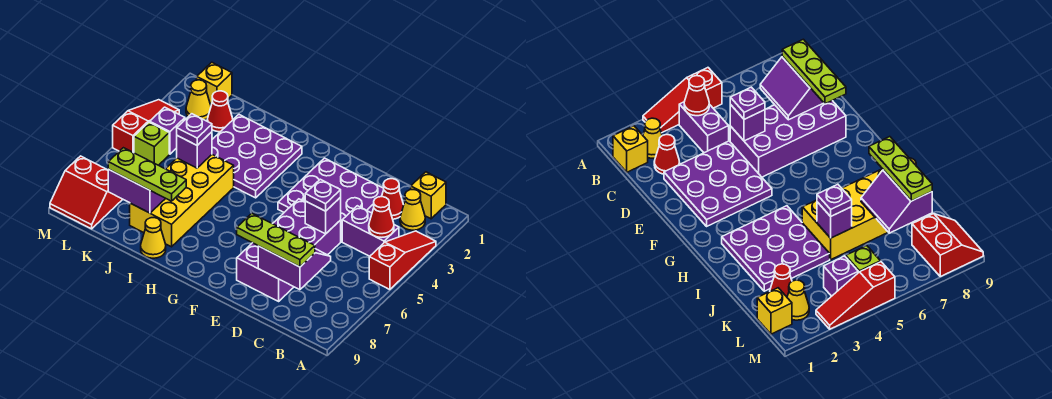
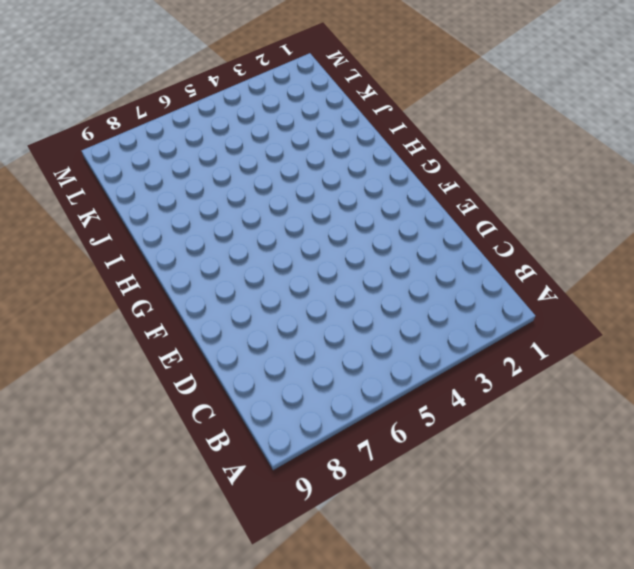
none -> red 1x3 slope [369,231,436,290]
none -> yellow 1x1 brick [411,172,446,219]
none -> yellow 1x1 cone [400,190,425,230]

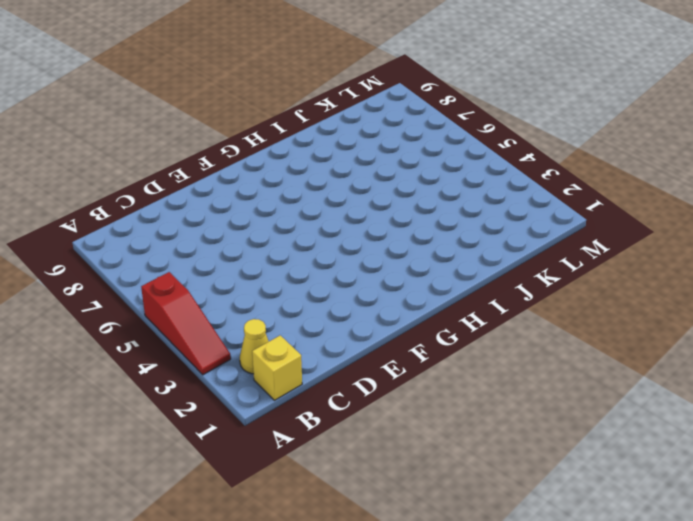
none -> purple 1x2 brick [342,206,399,256]
none -> red 1x1 cone [382,179,404,219]
none -> purple 3x3 plate [278,158,384,241]

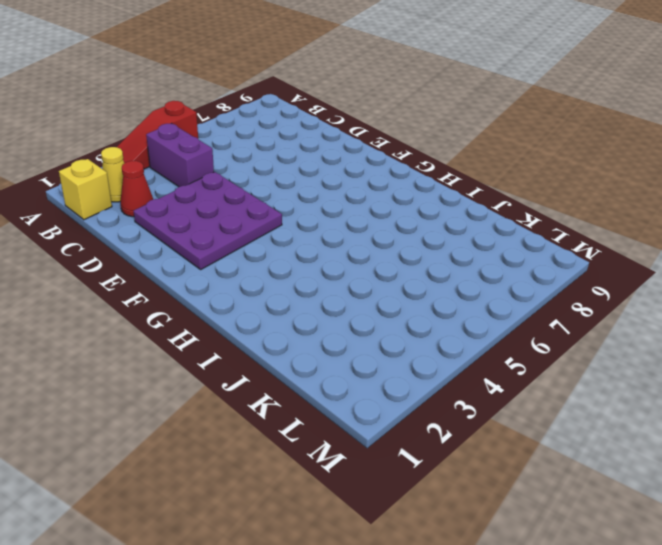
none -> purple 2x4 brick [237,199,341,301]
none -> purple 3x3 plate [212,115,302,198]
none -> yellow 2x4 brick [130,155,234,247]

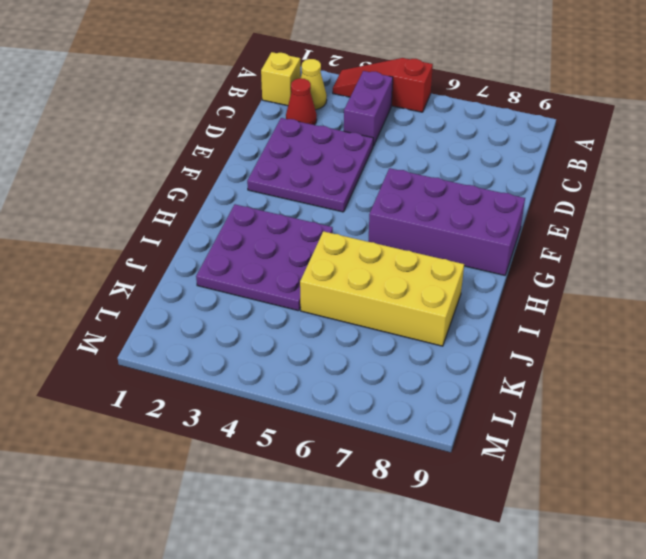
purple 2x4 brick [368,168,525,275] -> purple 2x4 brick moved to [237,199,341,301]
none -> yellow 1x1 cone [141,218,166,258]
none -> red 1x1 cone [207,91,233,132]
none -> yellow 1x1 brick [197,62,232,105]

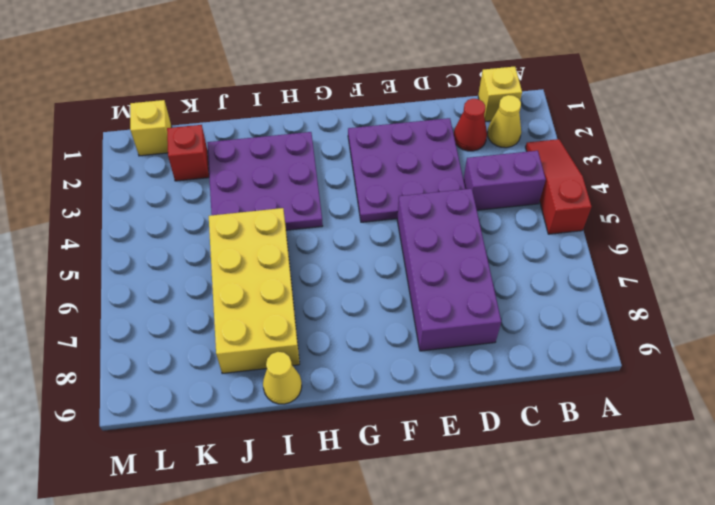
red 1x1 brick [167,125,209,181] -> red 1x1 cone [207,91,233,132]
none -> yellow 1x1 cone [186,80,211,120]
none -> purple 1x1 brick [150,107,185,154]
none -> lime 1x1 brick [134,122,169,165]

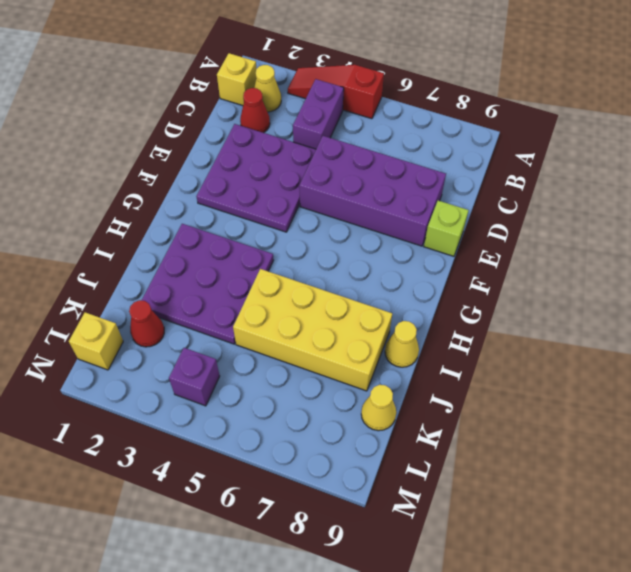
lime 1x1 brick [424,201,469,256] -> lime 1x1 brick moved to [134,122,169,165]
yellow 1x1 cone [361,385,396,431] -> yellow 1x1 cone moved to [186,80,211,120]
none -> red 2x2 slope [50,156,122,229]
none -> red 1x3 slope [113,100,179,153]
none -> red 1x1 cone [369,196,394,237]

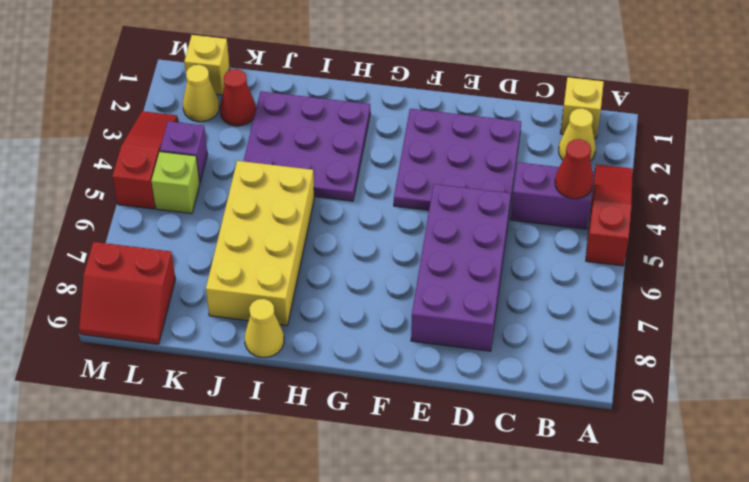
none -> red 1x1 cone [382,179,404,219]
none -> purple 2x2 slope [258,246,331,290]
none -> purple 1x1 brick [305,197,341,234]

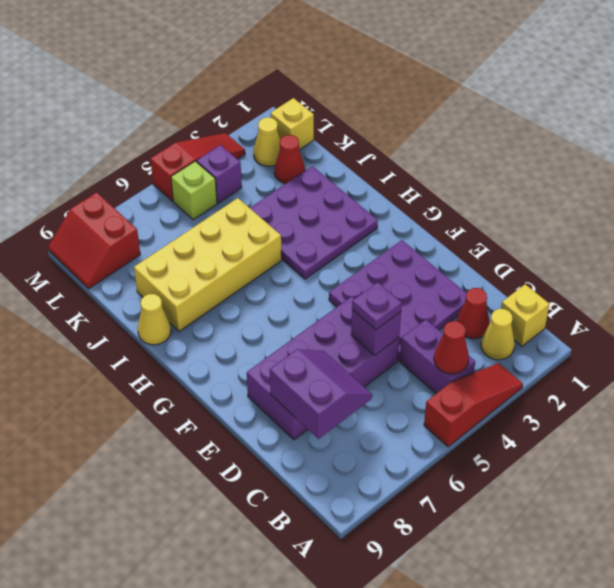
none -> purple 1x1 brick [177,132,212,168]
none -> purple 2x2 slope [108,169,166,213]
none -> lime 1x3 plate [237,213,315,267]

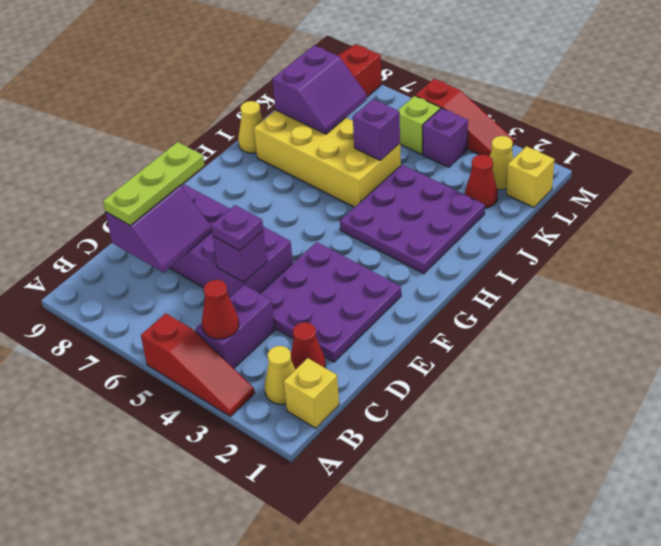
none -> lime 1x3 plate [108,148,186,201]
none -> purple 1x1 plate [177,114,212,145]

